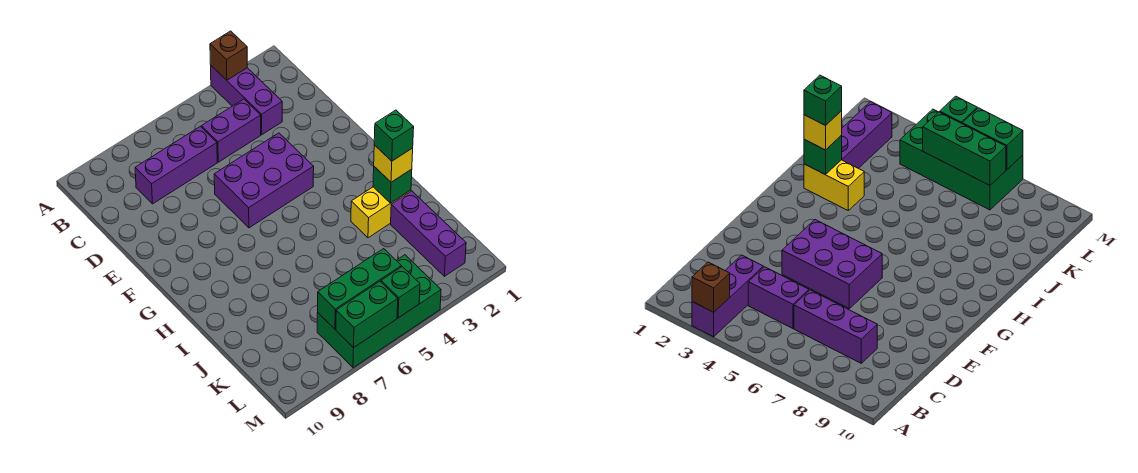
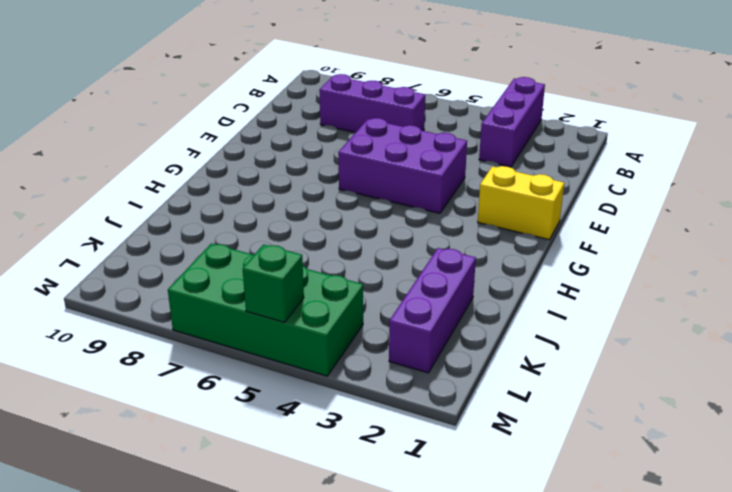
yellow 1x2 brick [478,166,564,240] -> yellow 1x2 brick moved to [351,187,411,238]
none -> purple 1x2 brick [201,99,261,162]
none -> brown 1x1 brick [210,31,247,80]
none -> green 1x1 brick [373,167,412,203]

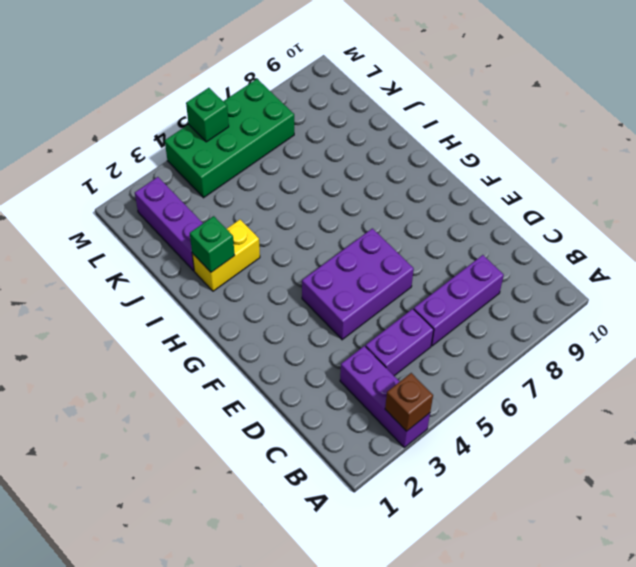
none -> green 1x3 brick [318,249,401,329]
none -> green 1x2 brick [336,281,398,348]
none -> yellow 1x1 brick [374,145,413,182]

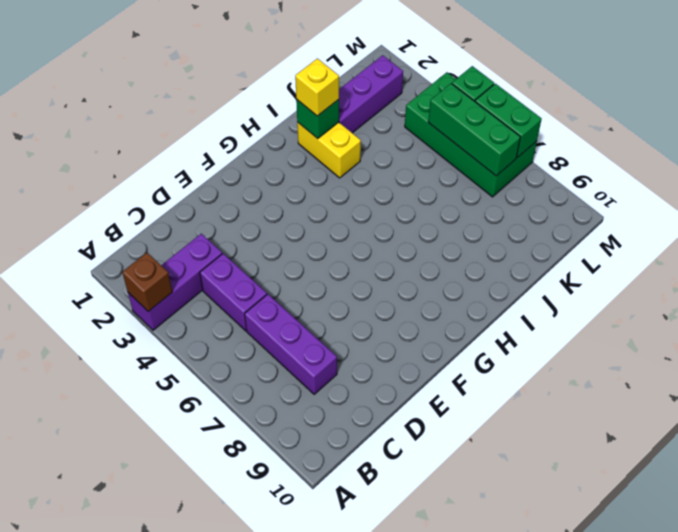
none -> purple 2x3 brick [214,133,314,228]
none -> green 1x1 brick [374,110,414,161]

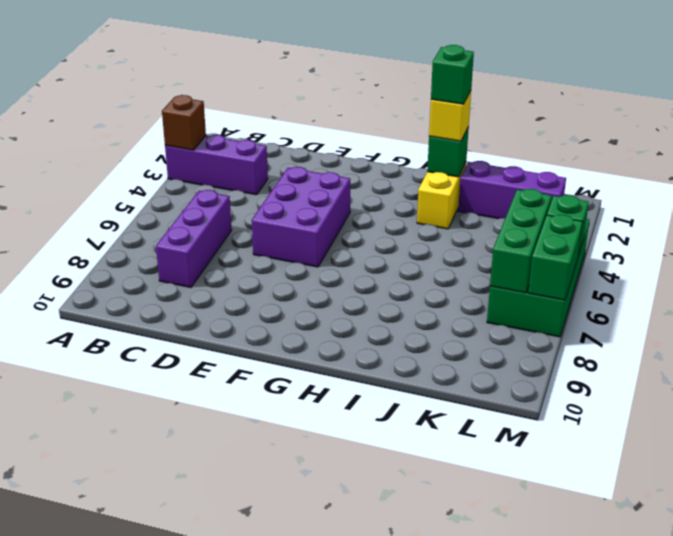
none -> purple 1x2 brick [201,99,261,162]

